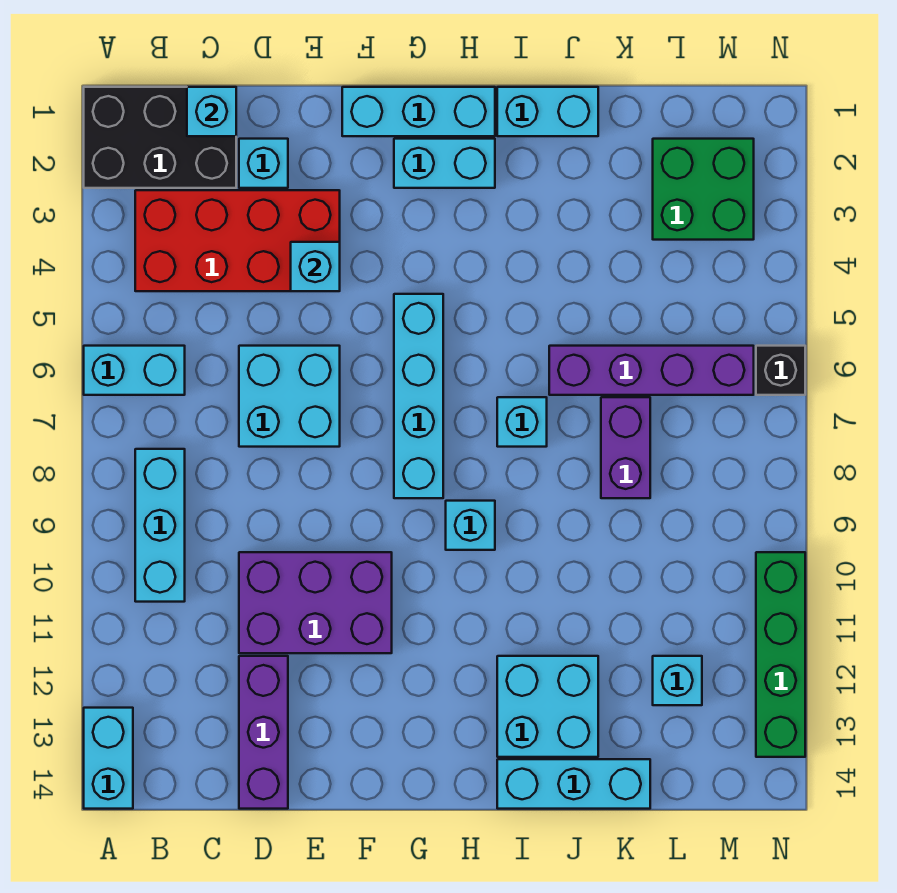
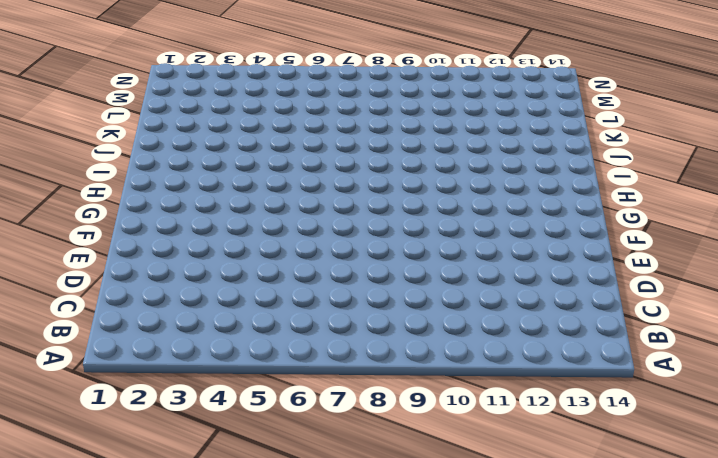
none -> black 2x3 brick [84,87,236,188]
none -> cyan 1x2 brick [84,346,185,395]
none -> cyan 1x2 brick [84,708,133,809]

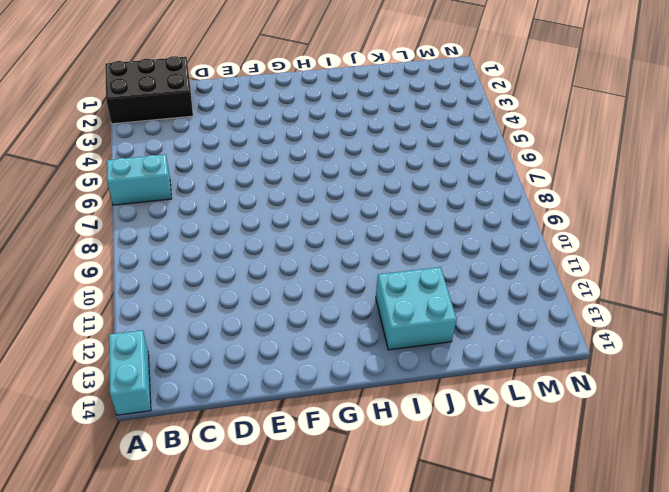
none -> red 2x4 brick [135,190,340,291]
none -> cyan 1x3 brick [135,449,185,602]
none -> cyan 1x1 brick [239,139,288,188]

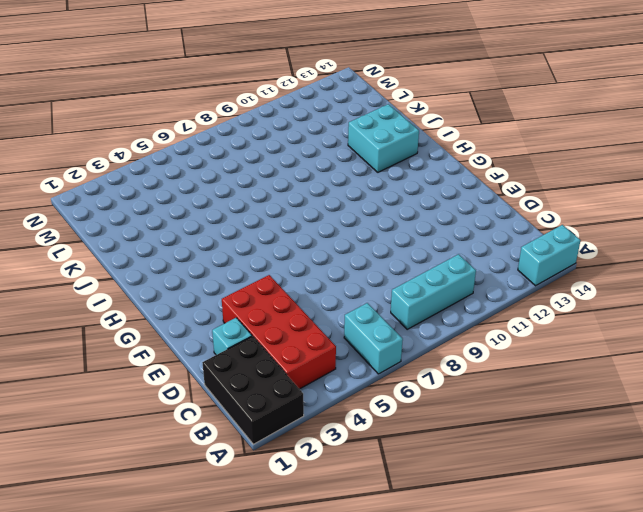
none -> cyan 2x2 brick [239,346,340,447]
none -> purple 2x3 brick [239,552,392,653]
none -> purple 1x3 brick [239,656,288,809]

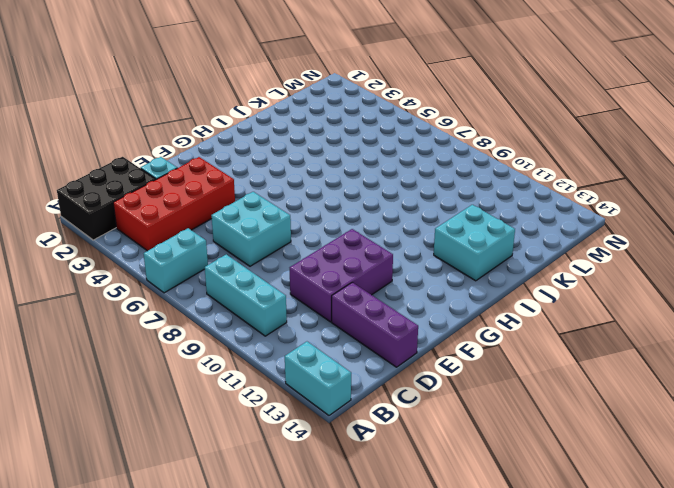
none -> cyan 1x3 brick [342,87,495,136]
none -> cyan 1x2 brick [394,139,495,188]
none -> cyan 1x4 brick [394,294,443,498]

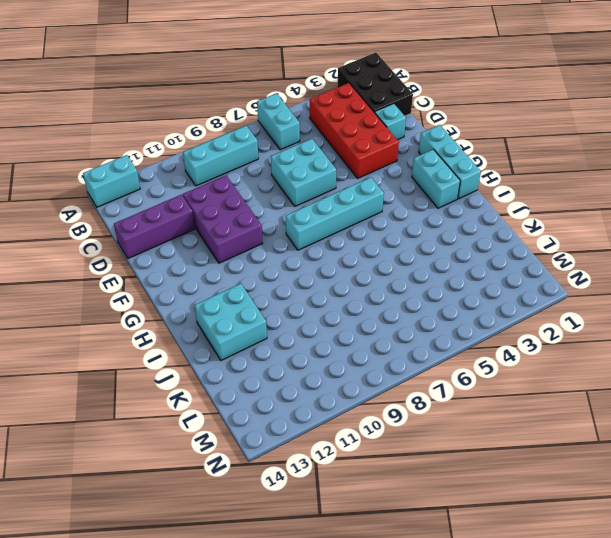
none -> cyan 1x1 brick [446,501,495,550]
none -> cyan 1x2 brick [497,87,598,136]
none -> cyan 1x1 brick [497,397,547,447]

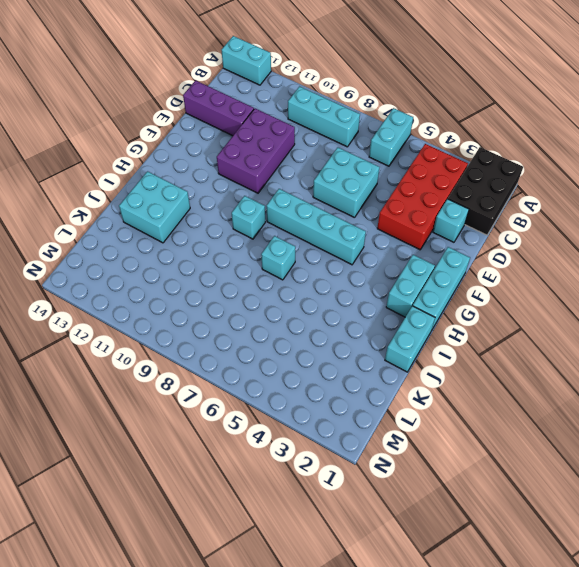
none -> cyan 1x3 brick [497,759,650,809]
none -> purple 1x4 brick [549,346,754,395]
none -> purple 1x2 brick [601,397,650,498]

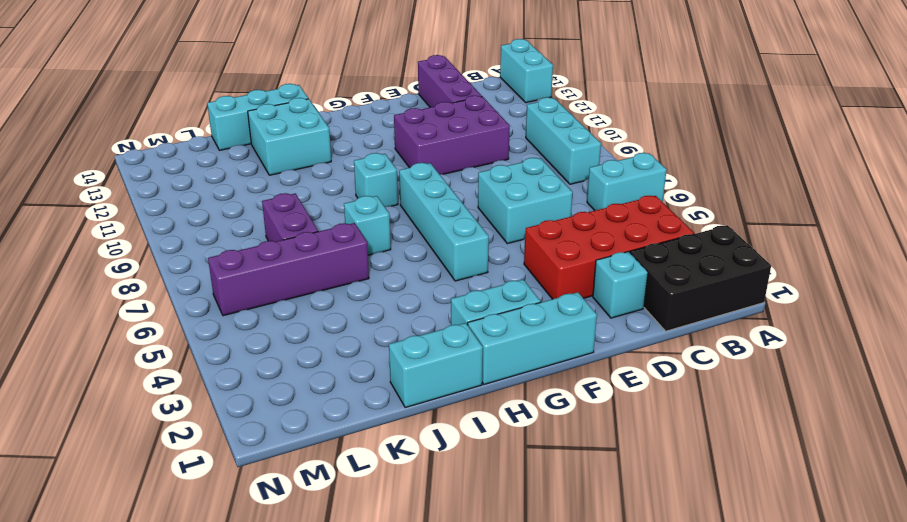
none -> green 2x2 brick [653,139,754,240]
none -> cyan 1x1 brick [653,656,702,705]
none -> black 1x1 brick [756,346,805,395]

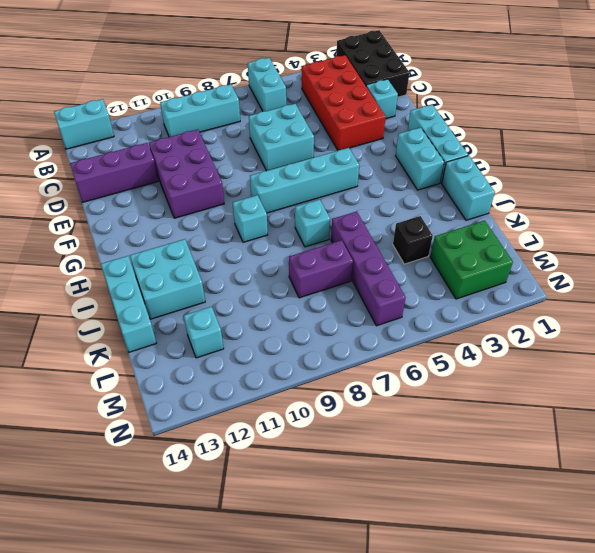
black 1x1 brick [393,216,433,264] -> black 1x1 brick moved to [756,346,805,395]
none -> green 1x4 brick [756,552,805,757]
none -> cyan 1x1 brick [187,87,236,136]
none -> cyan 1x1 brick [291,242,340,291]

